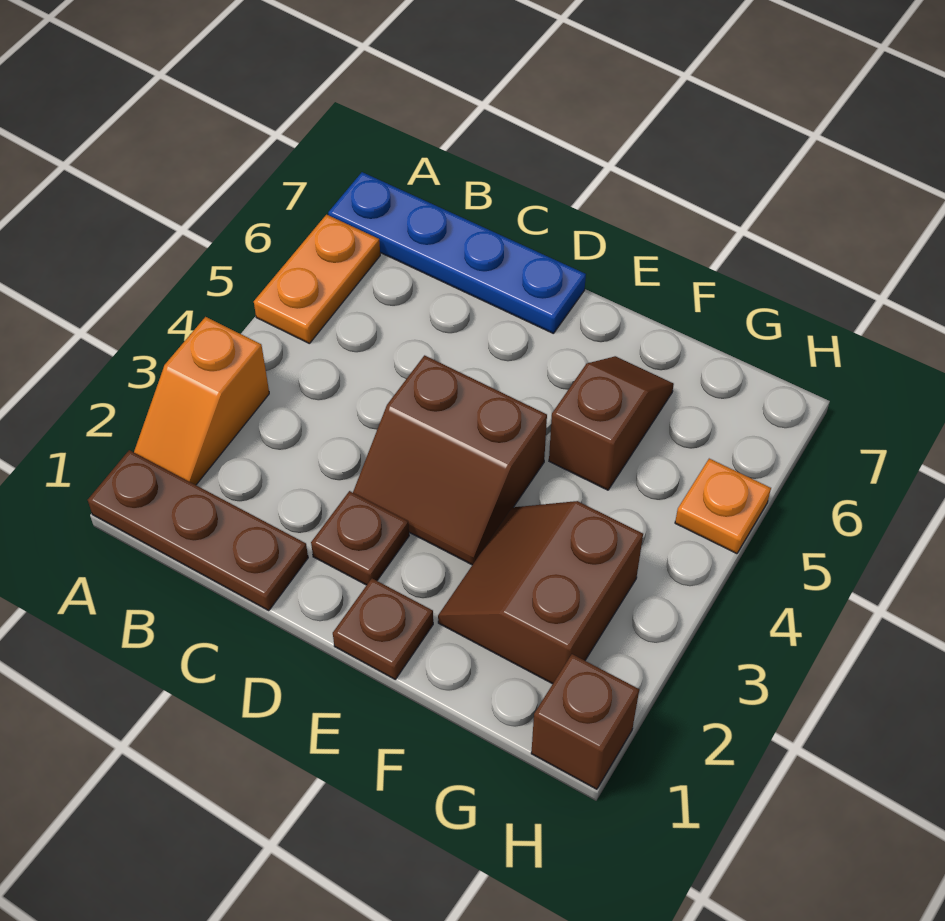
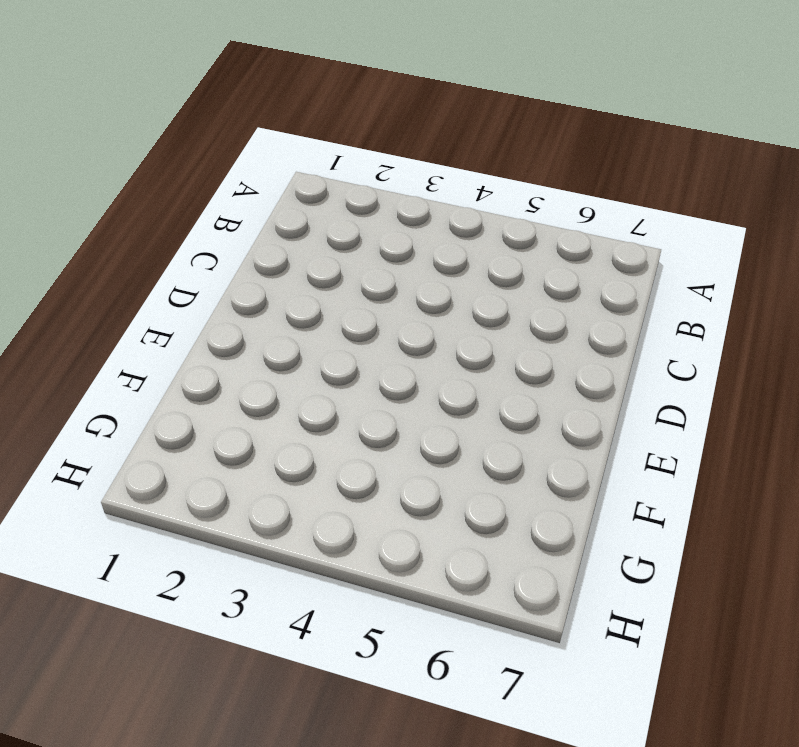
none -> brown 1x3 plate [88,450,308,611]
none -> orange 1x2 slope [134,317,269,485]

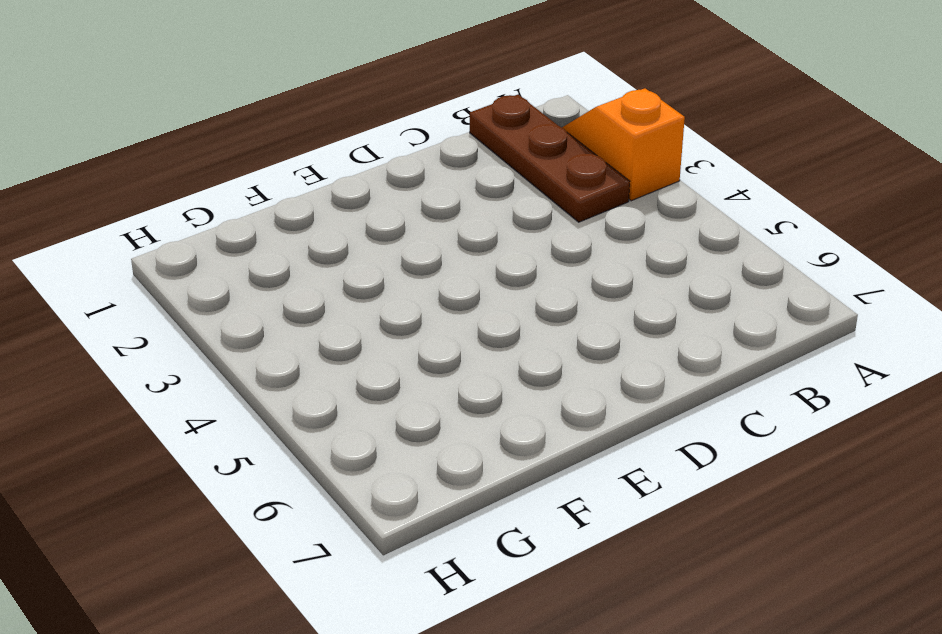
brown 1x3 plate [470,95,630,222] -> brown 1x3 plate turned to [88,450,308,611]
none -> orange 1x2 plate [254,215,380,343]
none -> blue 1x4 plate [328,172,586,334]

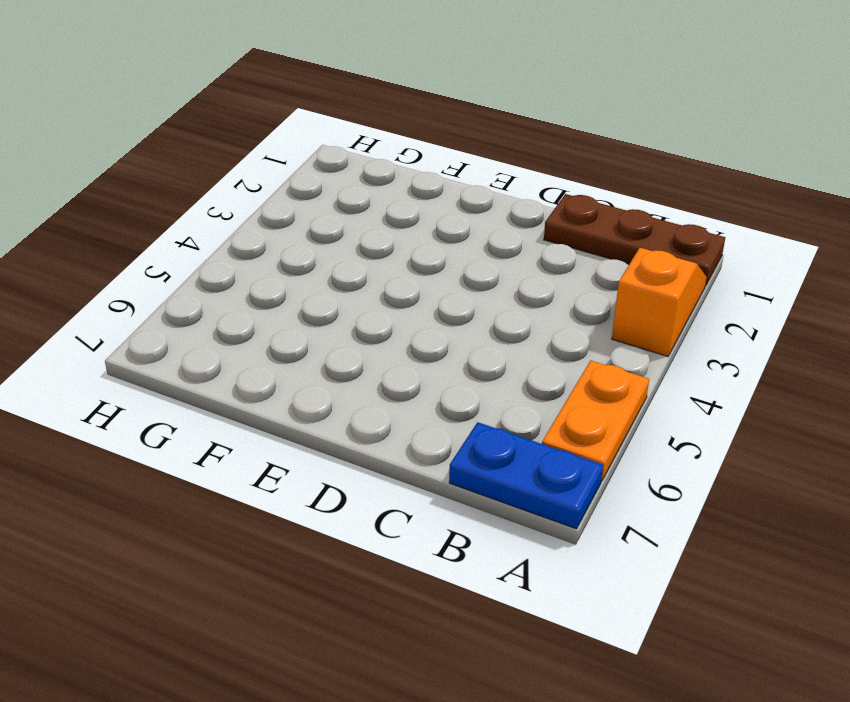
blue 1x2 plate [449,422,603,529] -> blue 1x4 plate [328,172,586,334]
none -> brown 1x1 plate [311,491,409,585]
none -> brown 2x2 slope [353,355,547,565]

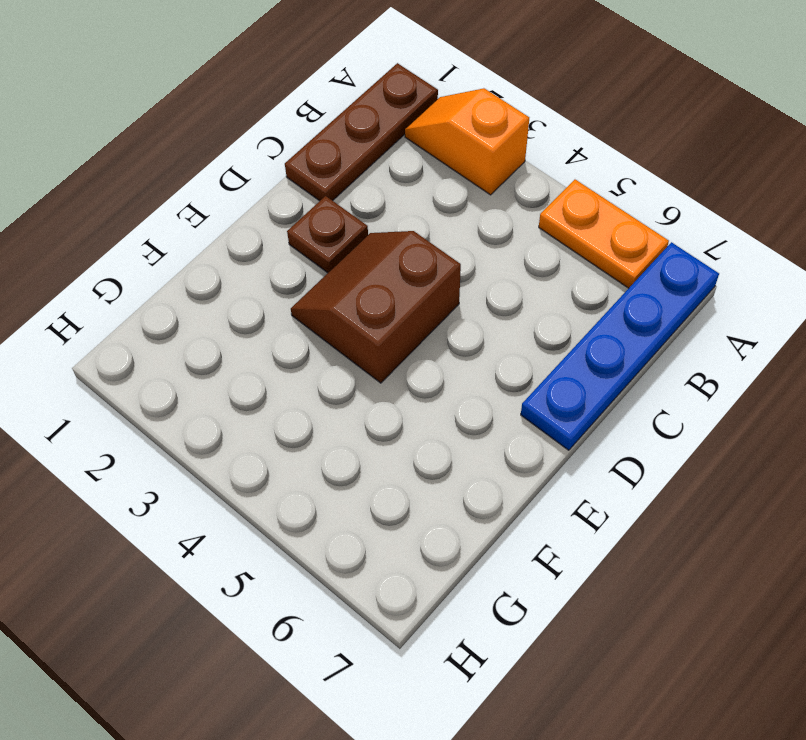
none -> brown 1x1 plate [333,579,433,679]
none -> brown 2x2 slope [438,501,643,684]

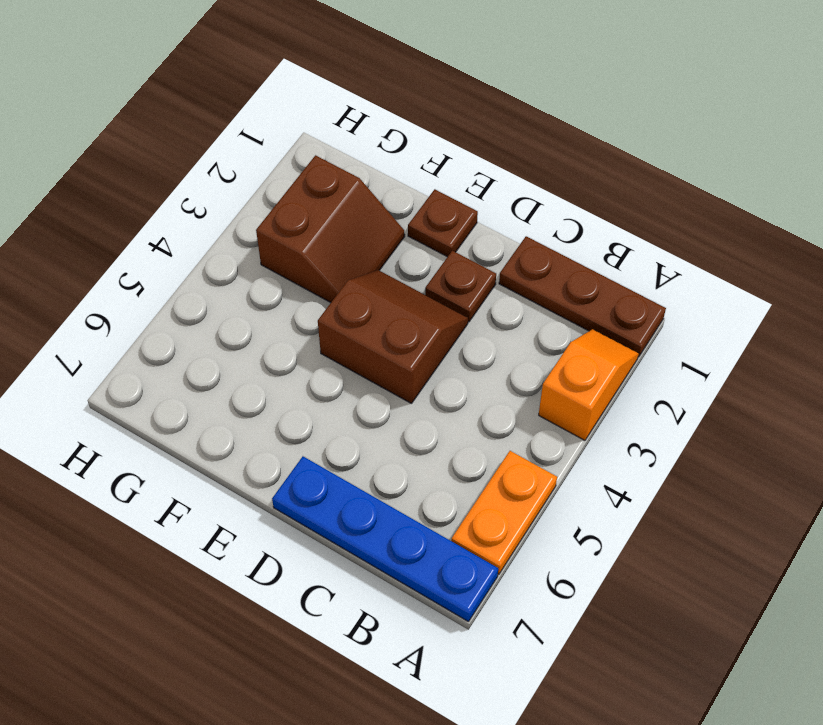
none -> brown 1x2 slope [549,356,674,490]
none -> brown 1x1 brick [531,654,639,789]

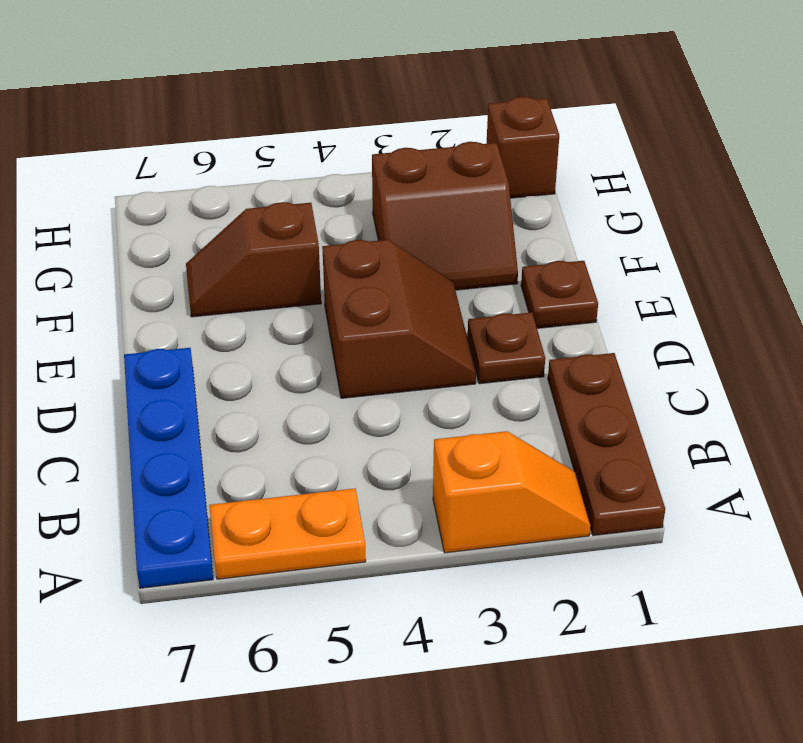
none -> orange 1x1 plate [675,459,771,554]

